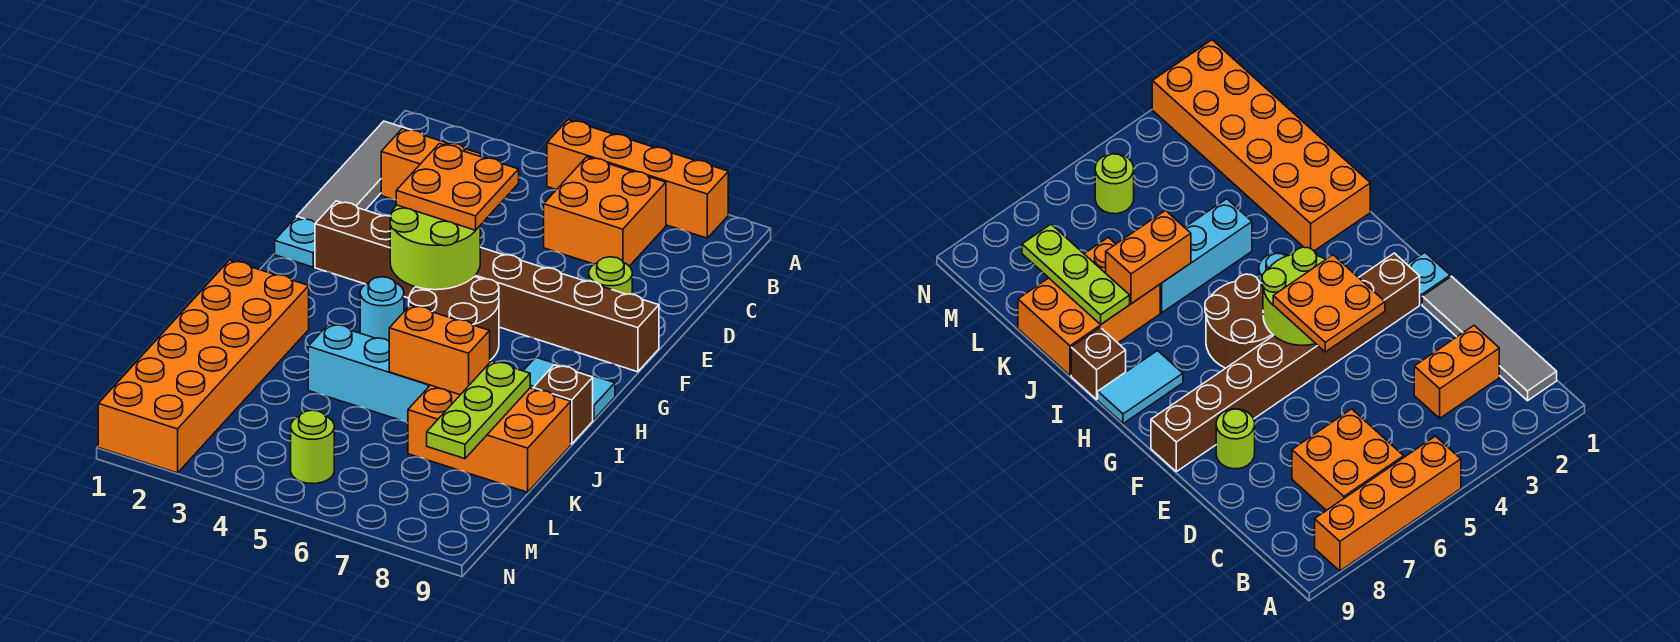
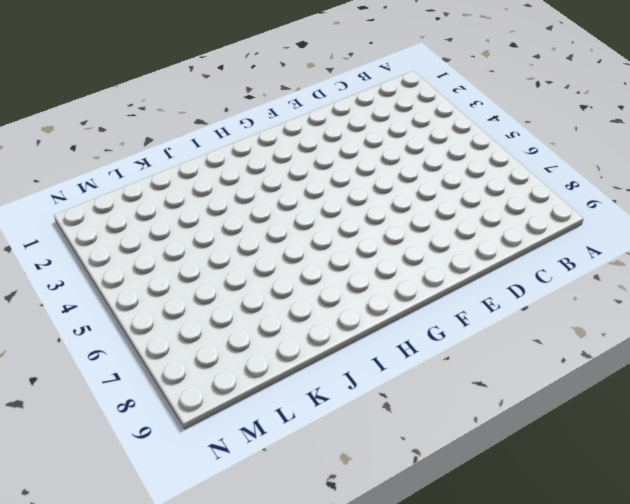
none -> orange 1x4 brick [547,120,728,238]
none -> grey 1x4 tile [297,121,410,223]
none -> orange 2x2 brick [544,157,666,266]

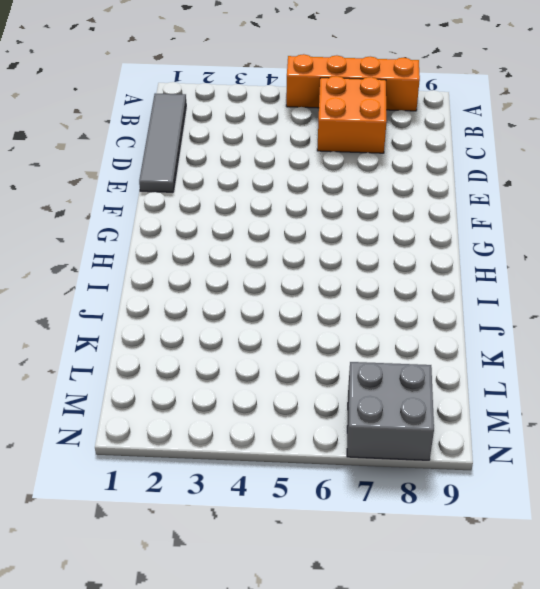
grey 2x2 brick [347,362,434,460] -> none
none -> orange 1x2 brick [381,129,481,200]
none -> lime 1x1 round brick [589,257,632,294]
none -> cyan 1x1 plate [275,218,315,267]

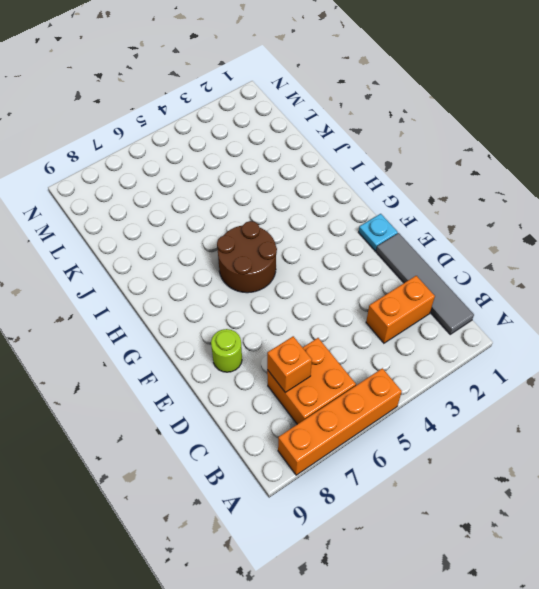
orange 1x1 brick [267,336,312,392] -> none
none -> brown 1x8 brick [315,201,659,372]
none -> cyan 1x1 round brick [360,277,404,341]
none -> cyan 1x2 tile [523,357,615,420]

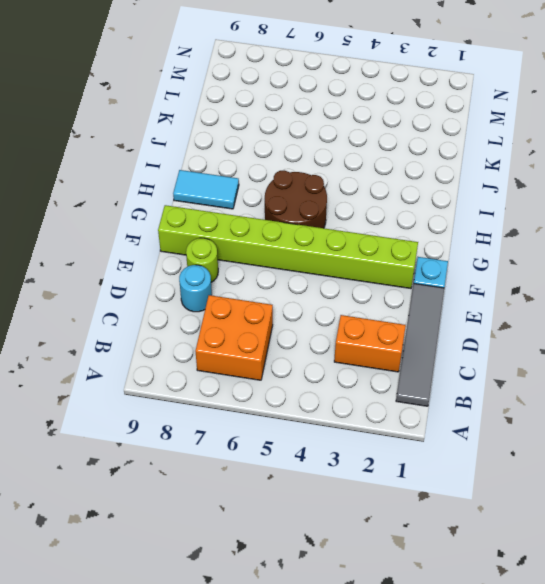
cyan 1x1 round brick [179,265,212,312] -> cyan 1x1 round brick moved to [360,277,404,341]
lime 1x8 brick [158,205,418,289] -> brown 1x8 brick [315,201,659,372]
none -> orange 1x4 brick [547,120,728,238]
none -> orange 2x6 brick [98,260,309,473]
none -> brown 1x1 brick [533,365,593,444]

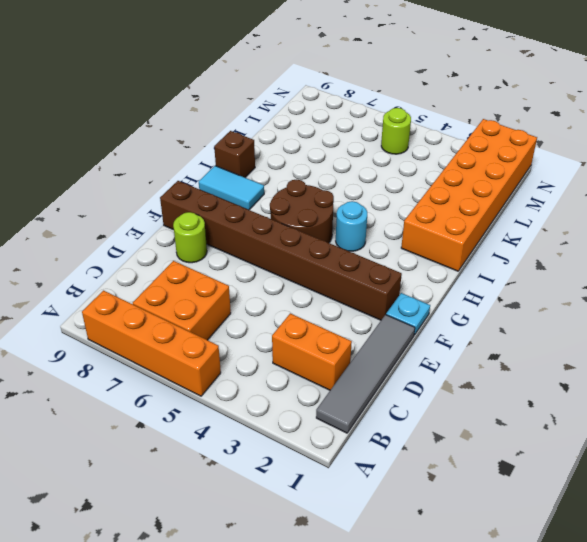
none -> cyan 1x3 brick [308,323,430,422]
none -> orange 2x3 brick [408,385,571,492]
none -> lime 2x2 round brick [390,205,480,290]

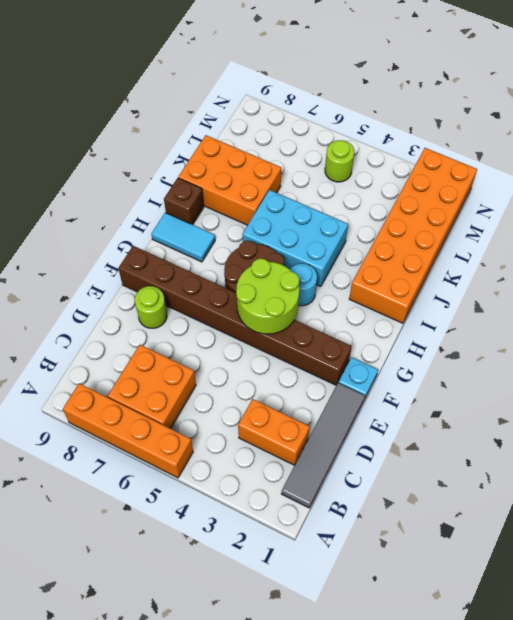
cyan 2x3 brick [242,190,348,286] -> cyan 1x3 brick [308,323,430,422]
none -> orange 1x2 brick [389,305,490,395]
none -> lime 1x3 plate [427,361,530,459]
none -> orange 2x2 plate [396,144,519,230]

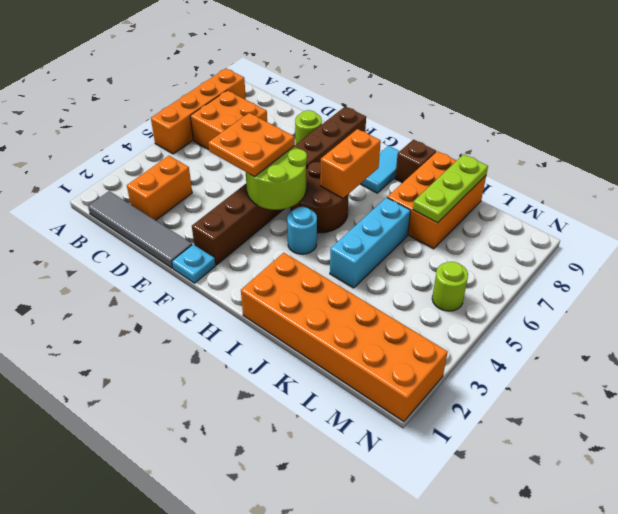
orange 1x2 brick [320,129,381,198] -> orange 1x2 brick moved to [389,305,490,395]
lime 1x3 plate [413,154,488,223] -> lime 1x3 plate turned to [427,361,530,459]

